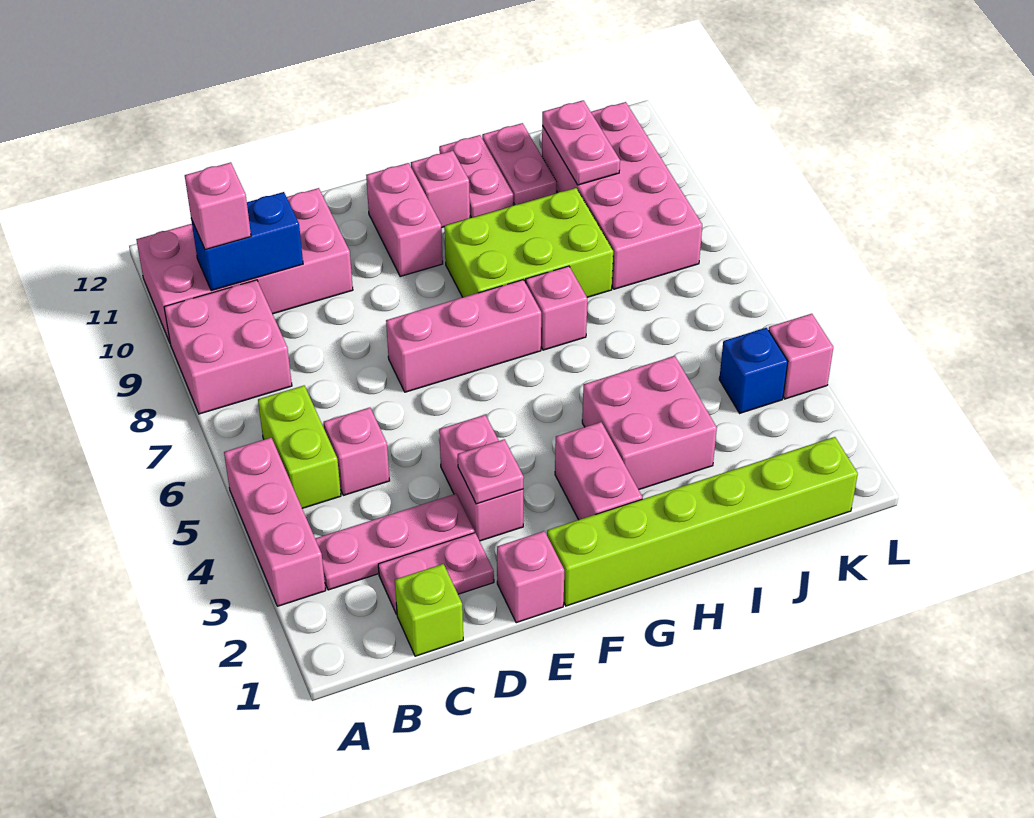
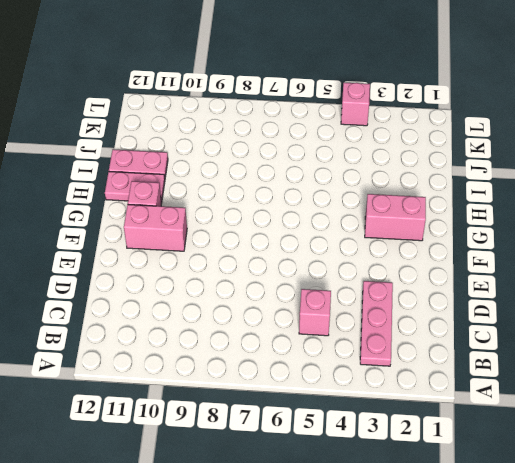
none -> pink 1x3 brick [224,438,326,606]
none -> pink 2x2 brick [164,280,292,414]
none -> pink 2x4 brick [136,188,353,342]

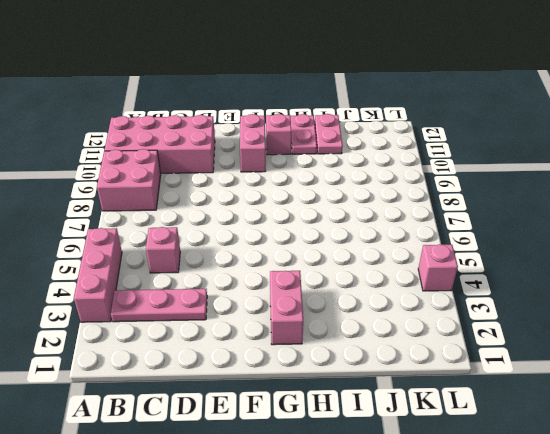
none -> lime 1x2 brick [258,386,341,508]
none -> lime 1x1 brick [395,564,463,656]
none -> pink 1x2 plate [378,533,494,614]

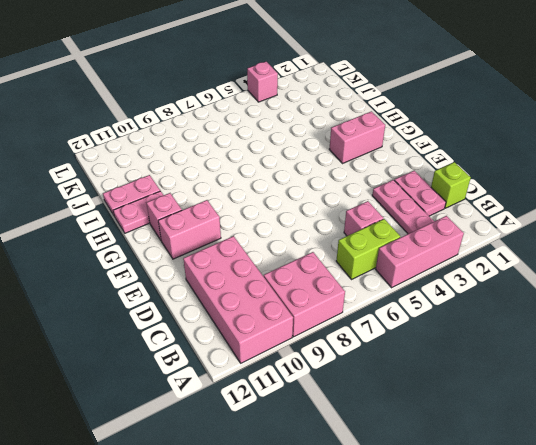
none -> pink 1x1 brick [497,531,564,623]
none -> pink 1x2 brick [439,415,523,541]
none -> pink 1x3 brick [386,280,541,392]

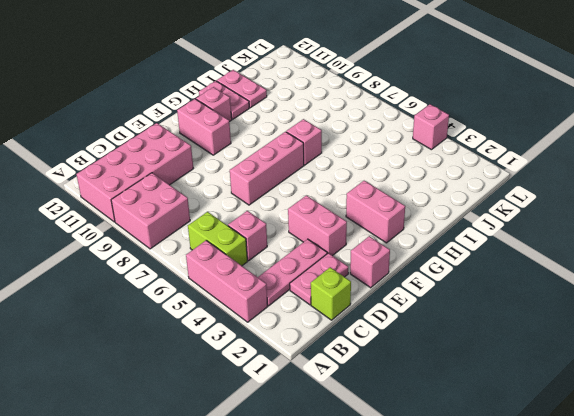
none -> lime 1x6 brick [547,437,858,606]
none -> lime 2x3 brick [444,188,613,297]
none -> pink 2x2 brick [582,356,717,490]

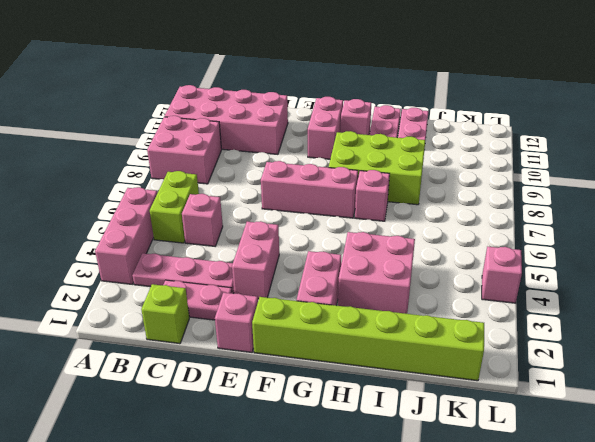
none -> pink 2x4 brick [542,102,702,289]
none -> blue 1x1 brick [719,328,788,413]
none -> blue 1x2 brick [191,192,303,291]

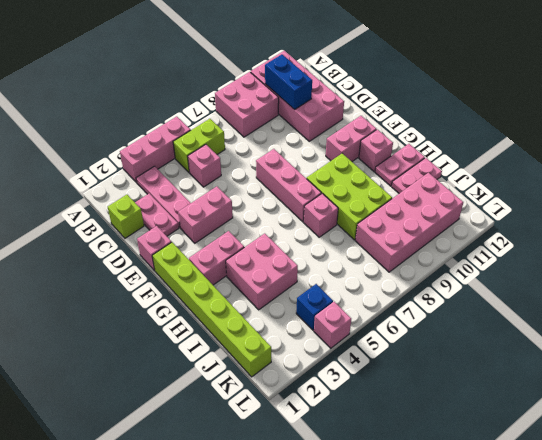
none -> pink 1x1 plate [458,439,524,504]
none -> pink 1x2 plate [542,100,620,185]
none -> pink 1x1 brick [185,162,251,250]

